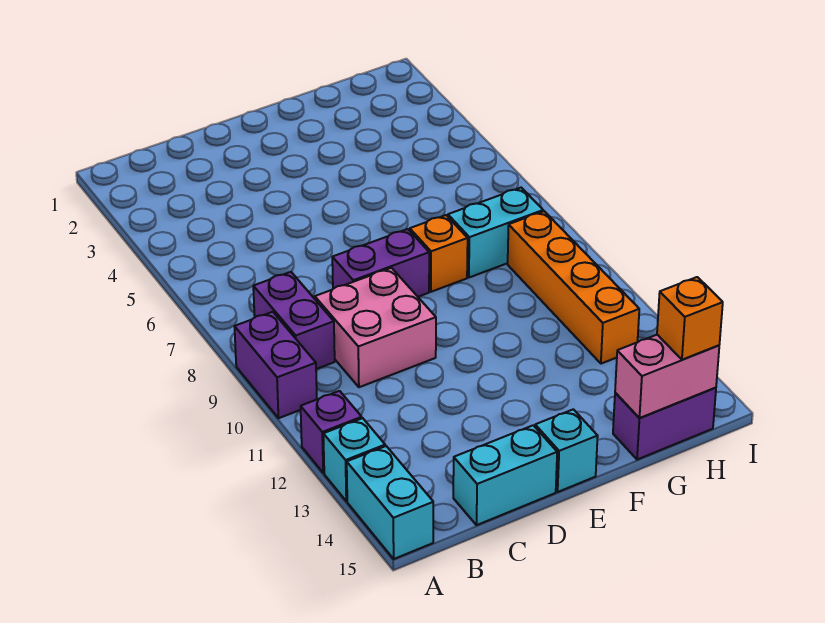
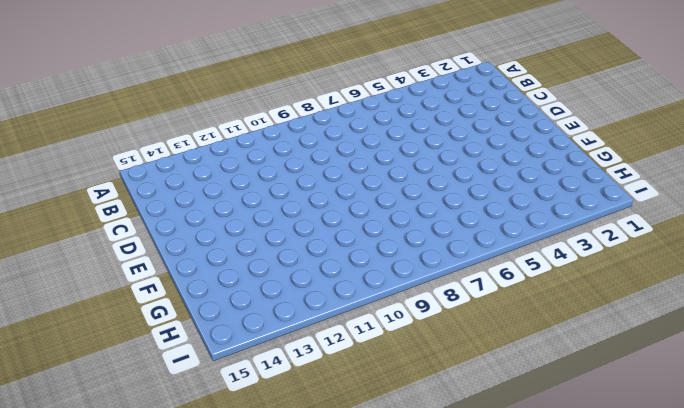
none -> purple 1x2 brick [234,312,317,418]
none -> purple 1x1 brick [301,391,362,473]
none -> cyan 1x1 brick [323,418,385,501]

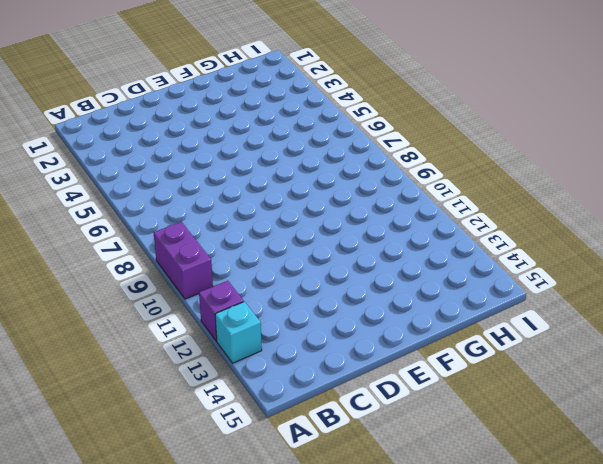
none -> cyan 1x2 brick [347,446,433,559]
none -> purple 1x2 brick [253,272,335,369]
none -> pink 2x2 brick [315,268,436,387]

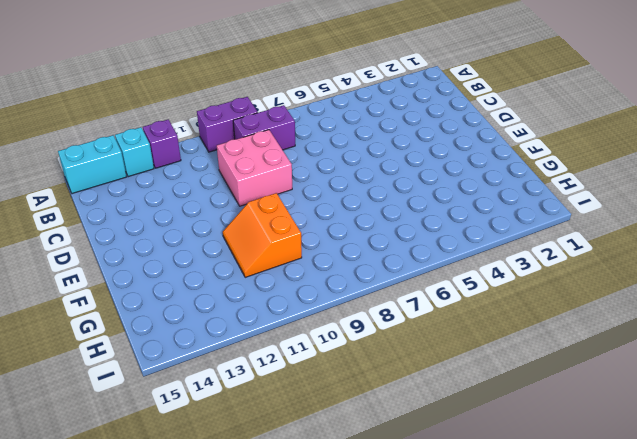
orange 2x2 slope [223,193,302,277] -> none
none -> cyan 1x2 brick [453,425,557,525]
none -> purple 1x2 brick [332,229,429,297]
none -> cyan 1x1 brick [535,409,598,492]

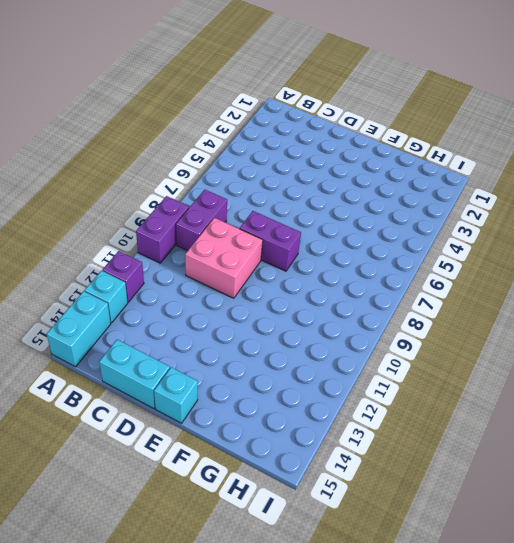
none -> orange 1x1 brick [410,215,468,292]
none -> cyan 1x2 brick [448,188,543,278]
none -> purple 1x2 brick [613,388,716,460]

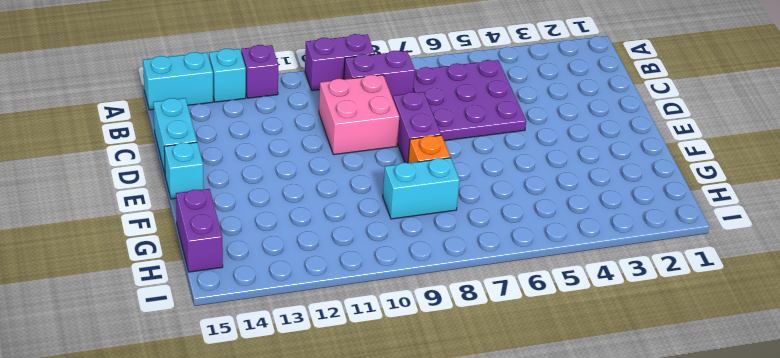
purple 3x3 plate [413,60,526,141] -> none
cyan 1x2 brick [383,158,460,219] -> cyan 1x2 brick turned to [448,188,543,278]
none -> orange 1x4 brick [508,211,639,364]
none -> pink 1x2 brick [615,335,719,418]
none -> orange 1x1 brick [657,277,723,360]

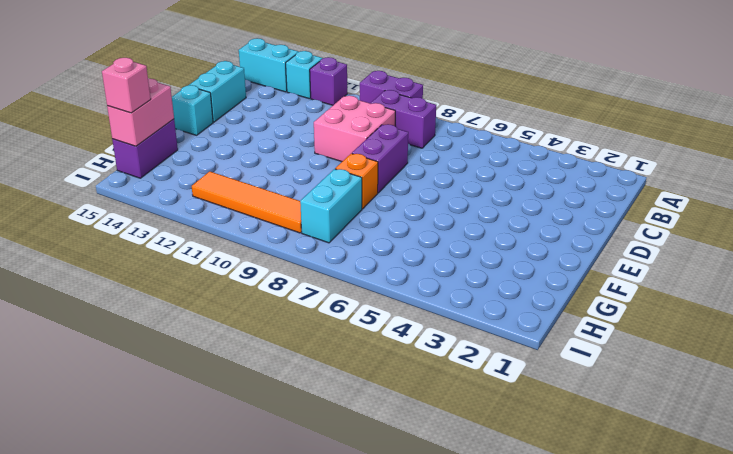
orange 1x4 tile [192,171,302,233] -> orange 1x4 brick [508,211,639,364]
pink 1x1 brick [102,58,151,113] -> orange 1x1 brick [657,277,723,360]

